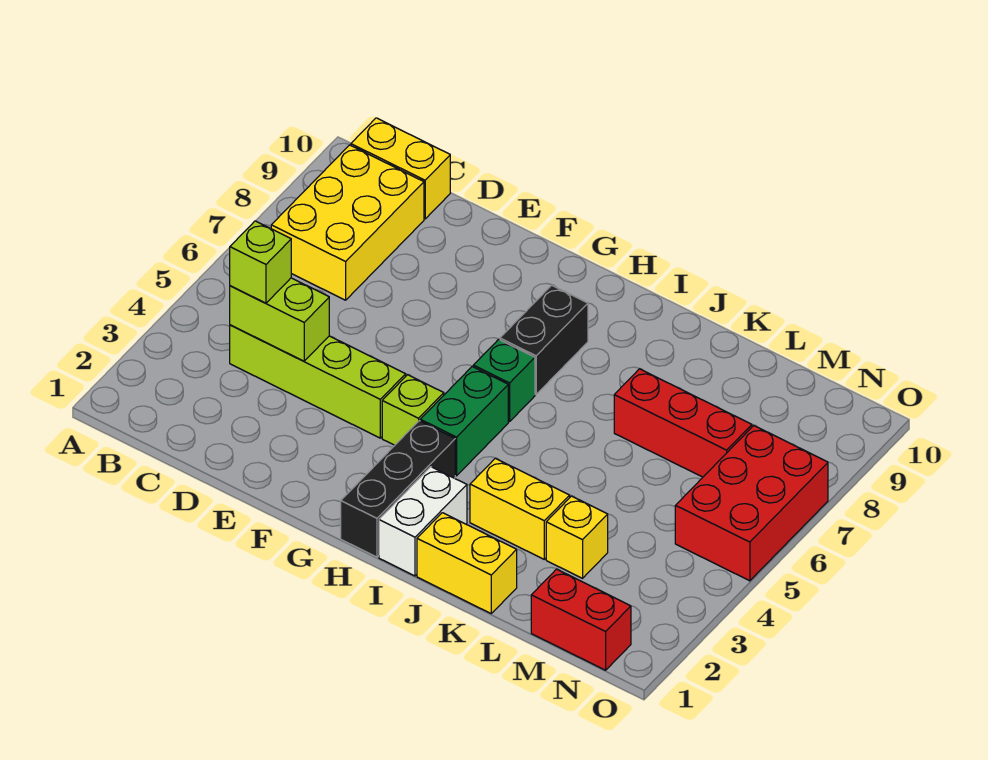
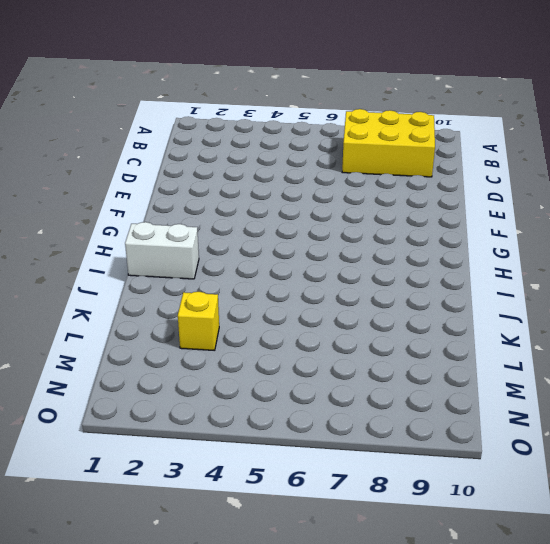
none -> yellow 1x2 brick [351,118,450,219]
none -> lime 1x4 brick [230,325,406,438]
none -> lime 1x1 brick [382,375,444,445]

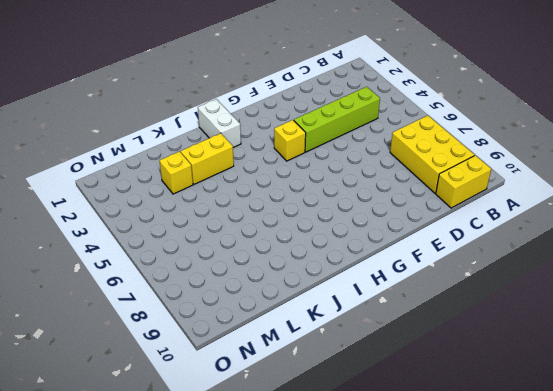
yellow 1x1 brick [274,120,306,161] -> lime 1x1 brick [382,375,444,445]
none -> black 1x3 brick [341,421,455,557]
none -> green 1x2 brick [420,367,508,476]
none -> green 1x1 brick [473,339,535,422]

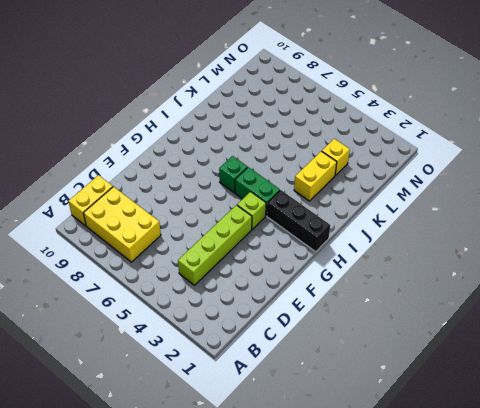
none -> black 1x2 brick [500,285,588,394]
none -> white 1x2 brick [379,467,467,576]
none -> yellow 1x2 brick [417,513,517,613]

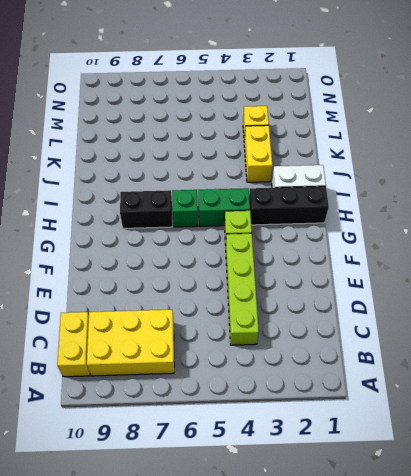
none -> yellow 1x2 brick [417,513,517,613]
none -> red 1x3 brick [614,369,752,477]
none -> red 1x2 brick [531,569,631,670]

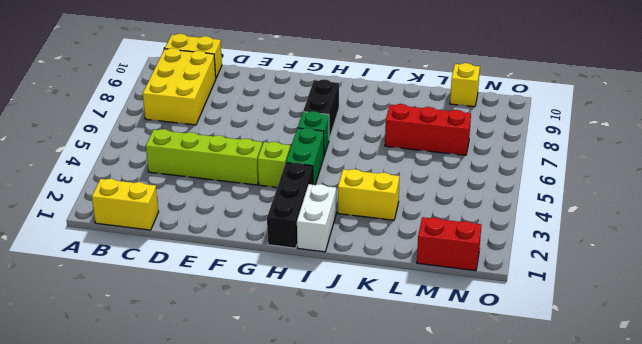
yellow 1x2 brick [92,179,158,230] -> yellow 1x2 brick moved to [417,513,517,613]
yellow 1x1 brick [450,63,480,107] -> yellow 1x1 brick moved to [546,496,608,578]
none -> red 2x3 brick [675,426,828,581]
none -> lime 1x2 brick [230,278,329,361]
none -> lime 1x1 brick [230,221,291,303]

